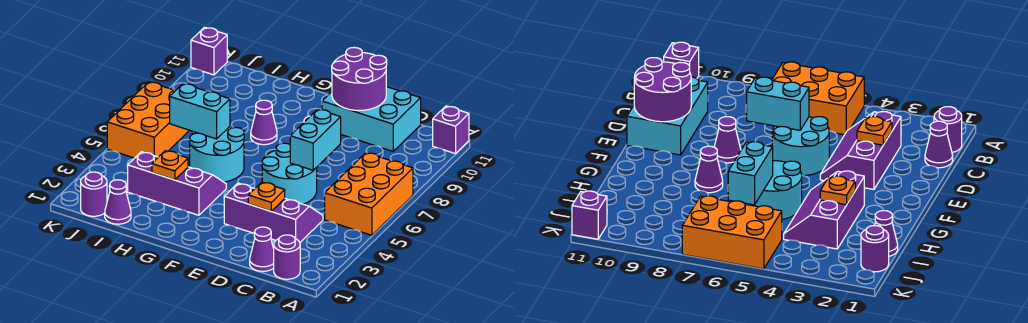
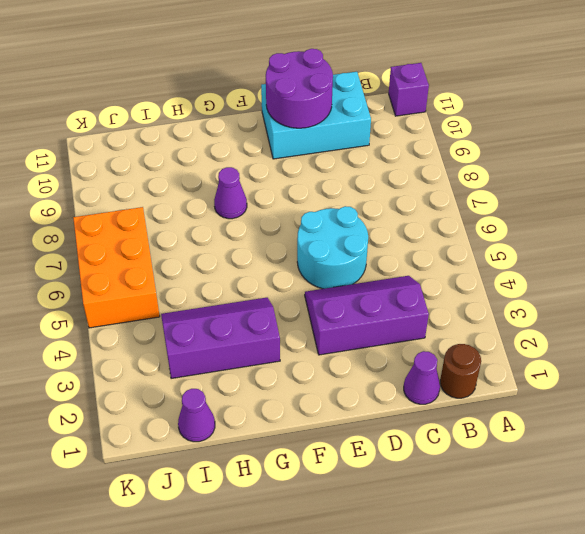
brown 1x1 round brick [440,344,481,398] -> purple 1x1 round brick [274,235,300,279]
none -> orange 2x3 brick [325,153,413,235]
none -> purple 1x1 cone [714,117,741,163]
none -> cyan 2x2 round brick [190,127,244,182]

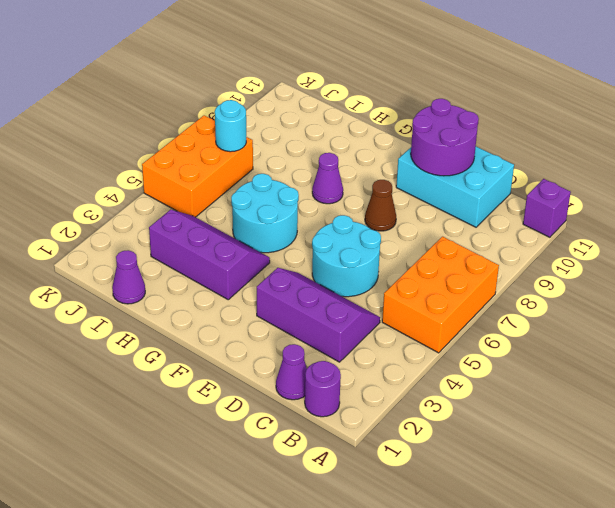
brown 1x1 cone [365,180,396,231] -> purple 1x1 cone [714,117,741,163]
cyan 1x1 round brick [215,100,246,152] -> none
none -> purple 1x1 round brick [81,172,107,216]
none -> purple 1x1 brick [191,27,227,75]
none -> orange 1x1 plate [248,182,285,211]

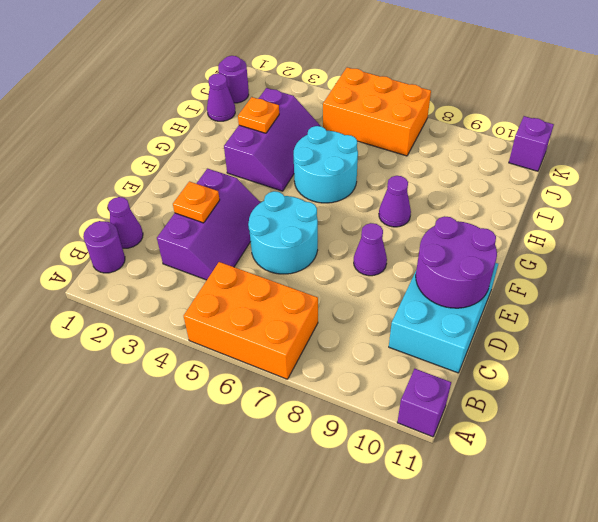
none -> cyan 1x2 brick [290,109,341,170]
none -> cyan 1x2 brick [170,84,230,139]

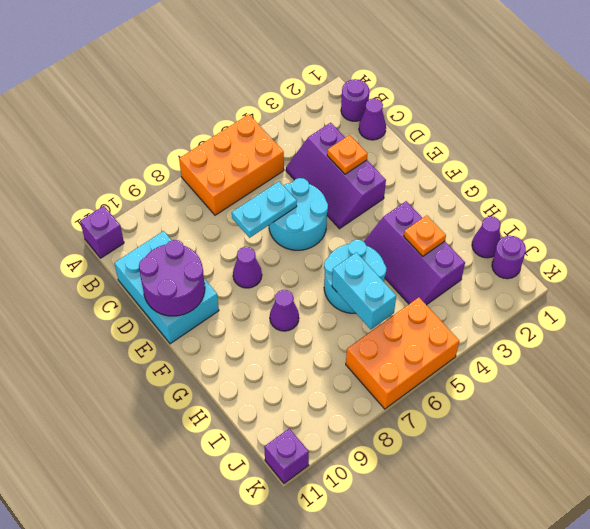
cyan 1x2 plate [232,181,297,238] -> cyan 1x2 brick [290,109,341,170]

